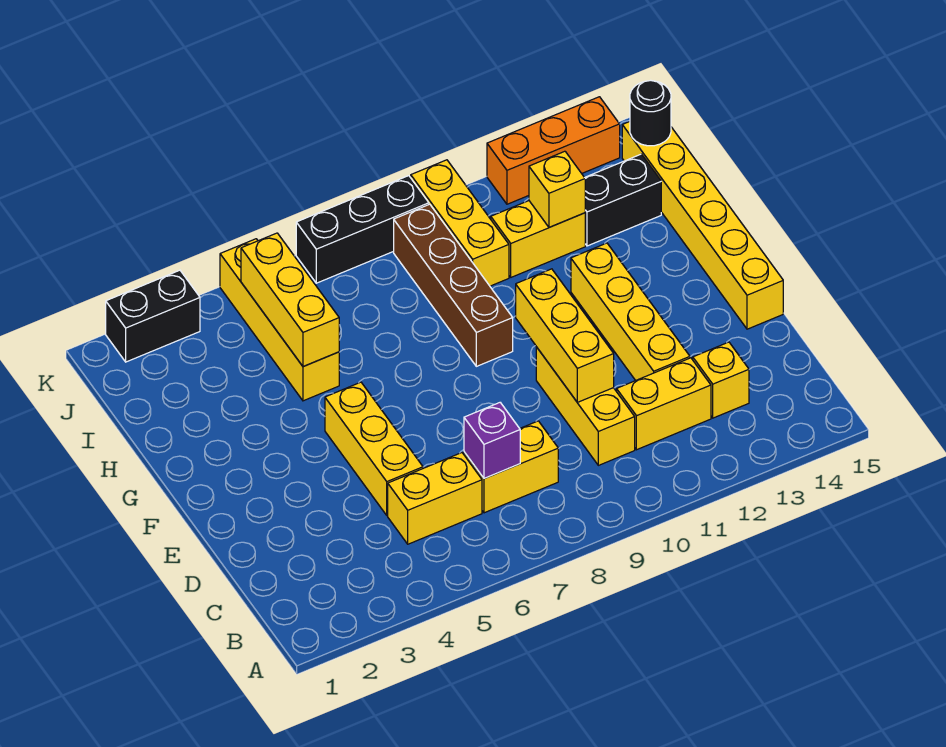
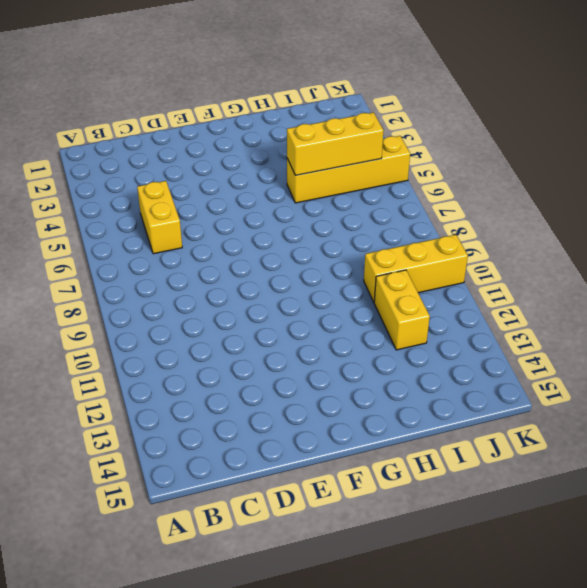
none -> yellow 1x2 brick [464,421,558,513]
none -> yellow 1x3 brick [536,347,635,465]
none -> yellow 1x2 brick [617,358,711,450]

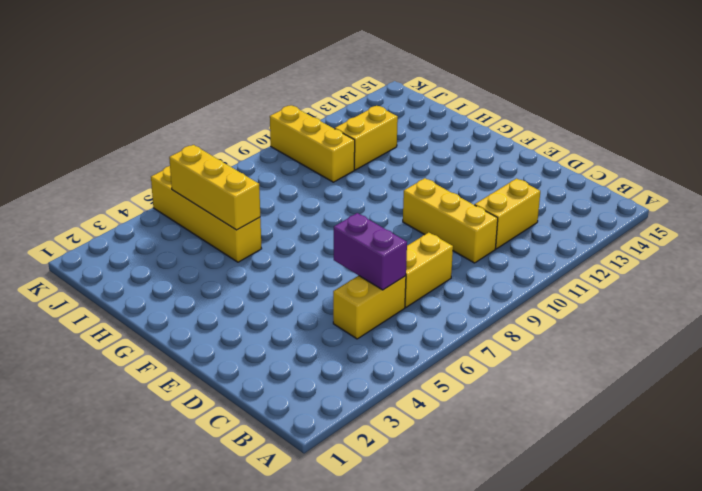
purple 1x2 brick [334,213,407,290] -> none
none -> yellow 1x1 brick [693,342,749,418]
none -> yellow 1x3 brick [325,382,423,515]
none -> yellow 1x4 brick [571,243,690,381]

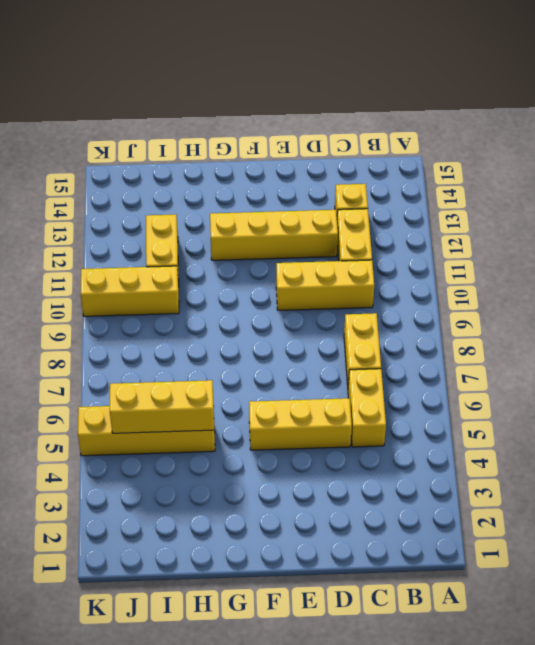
none -> yellow 1x6 brick [622,122,783,329]
none -> brown 1x4 brick [394,204,513,366]
none -> black 1x2 brick [585,154,661,246]

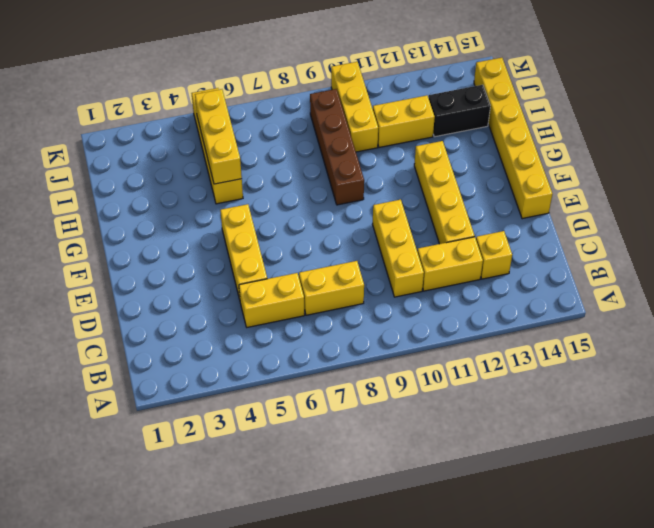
none -> black 1x2 brick [106,270,200,362]
none -> black 1x3 brick [296,176,429,283]
none -> orange 1x3 brick [487,97,620,204]

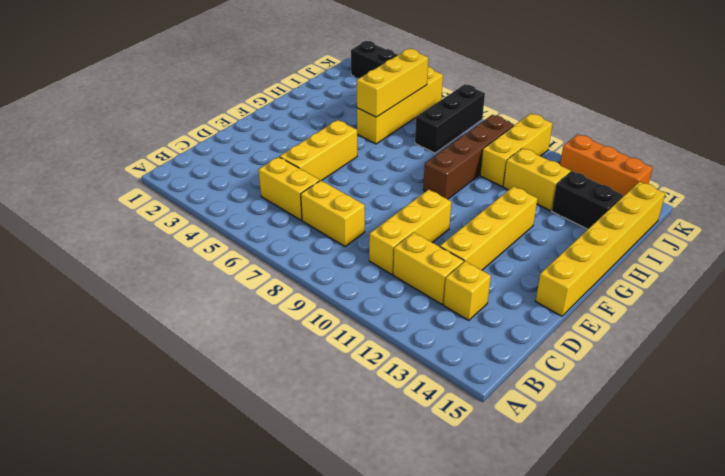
black 1x3 brick [415,84,485,153] -> black 1x3 brick turned to [296,176,429,283]
none -> purple 1x1 brick [464,403,520,478]
none -> yellow 1x3 brick [516,269,614,402]
none -> yellow 1x1 brick [529,151,585,227]

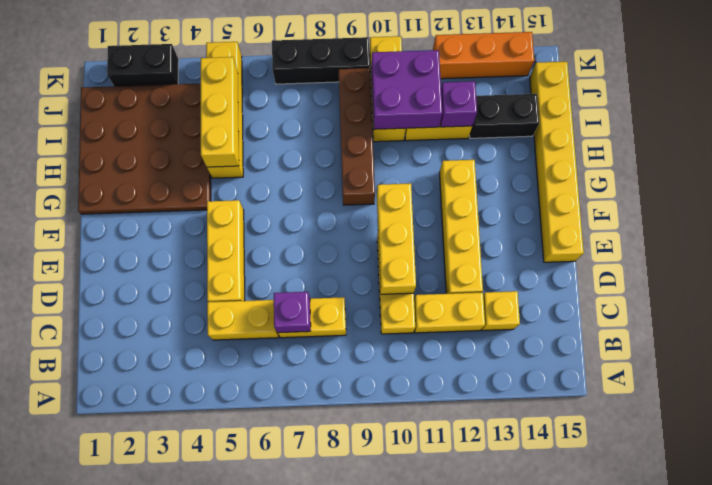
brown 4x4 plate [78,84,211,214] -> none
purple 2x2 brick [371,50,442,129] -> none
purple 1x1 brick [441,81,477,127] -> yellow 1x1 brick [529,151,585,227]
none -> black 1x1 round brick [630,80,671,146]

